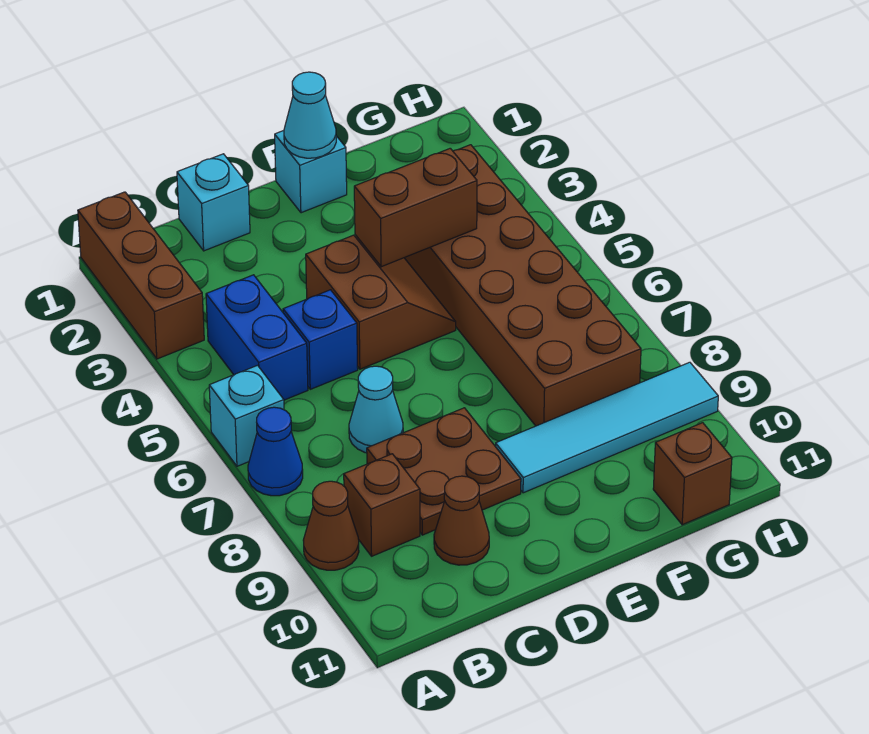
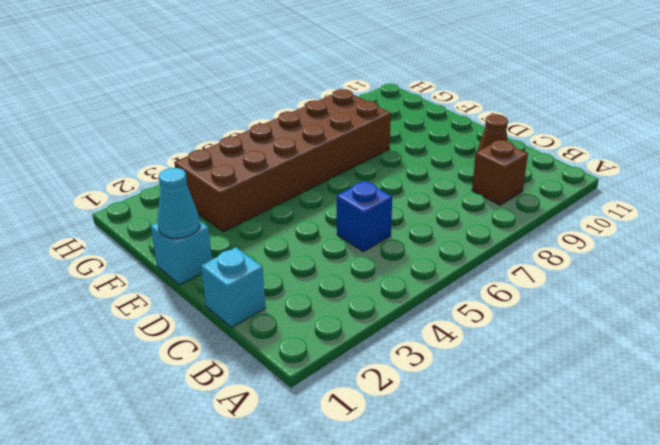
none -> brown 1x3 brick [78,192,204,359]
none -> cyan 1x1 brick [209,365,284,466]
none -> blue 1x1 cone [248,407,303,496]

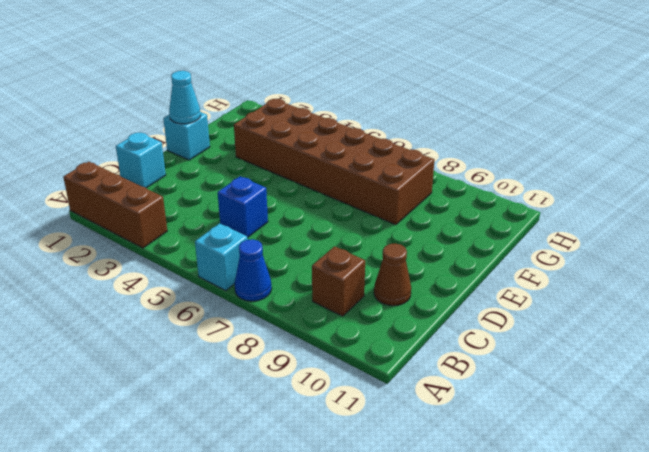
none -> brown 1x1 cone [303,481,359,570]
none -> blue 1x2 brick [206,275,308,400]
none -> cyan 1x1 cone [349,366,403,453]

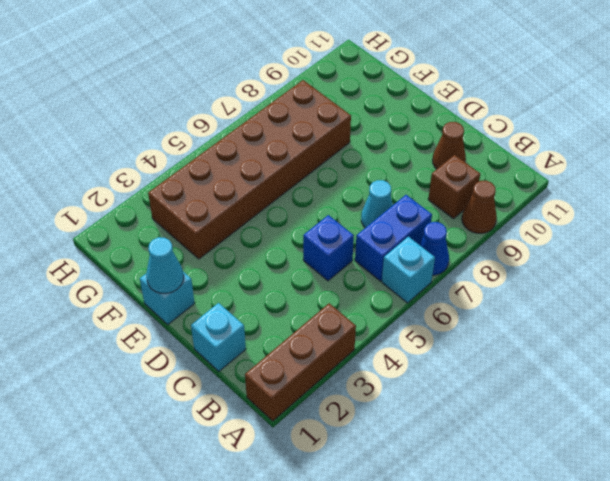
blue 1x2 brick [355,195,432,281] -> blue 1x2 brick moved to [206,275,308,400]
none -> brown 2x2 plate [367,408,521,535]
none -> brown 2x2 slope [306,235,456,369]
none -> cyan 1x4 tile [496,362,718,493]

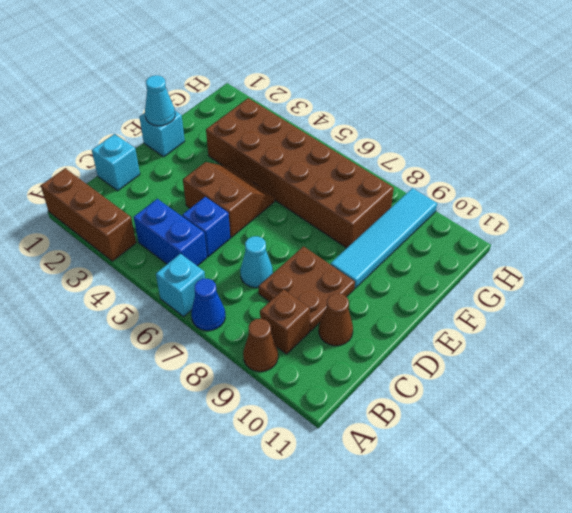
none -> brown 1x1 brick [653,423,732,525]
none -> brown 1x2 brick [354,148,477,267]

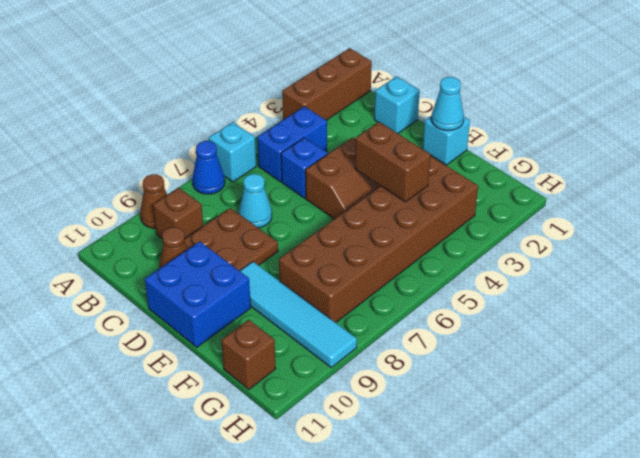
blue 2x2 brick [145,241,251,347] -> none

